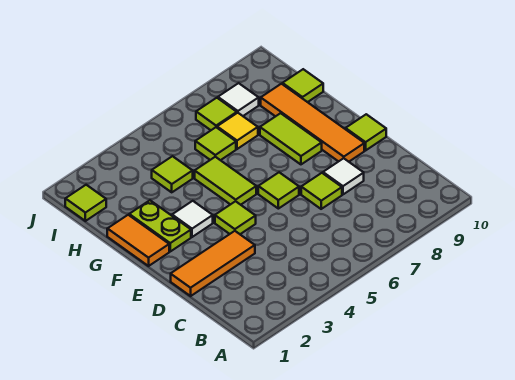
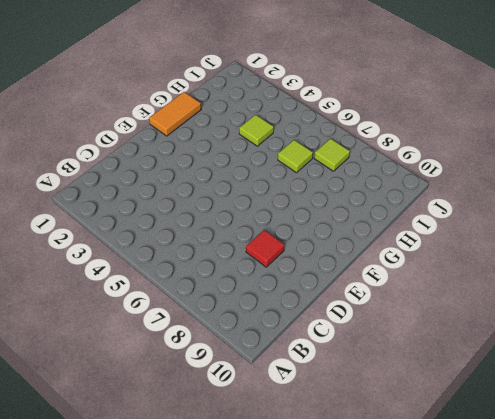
red 1x1 tile [246,230,284,267] -> white 1x1 tile [323,158,364,194]
none -> orange 1x3 tile [171,231,255,296]
none -> lime 1x1 tile [301,173,342,209]
none -> lime 1x1 tile [215,201,256,234]

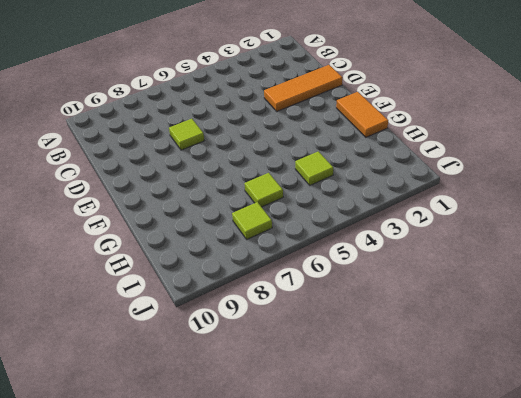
none -> white 1x1 tile [323,158,364,194]
none -> lime 1x1 tile [215,201,256,234]
none -> lime 1x1 tile [258,172,299,209]

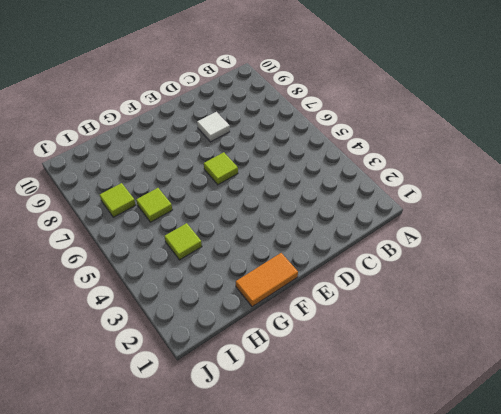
none -> orange 1x3 tile [171,231,255,296]
none -> lime 1x1 tile [301,173,342,209]
none -> lime 1x1 tile [215,201,256,234]

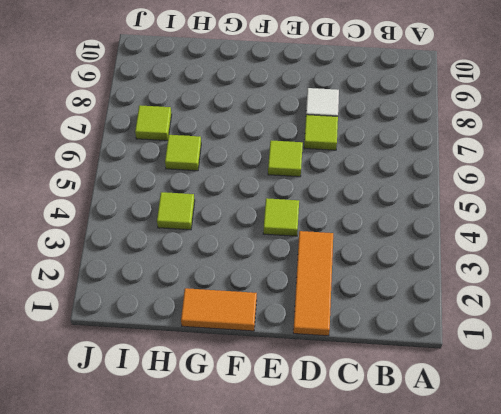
none -> orange 1x4 tile [261,84,364,162]
none -> lime 1x1 tile [346,114,386,150]
none -> lime 1x2 plate [129,200,191,251]

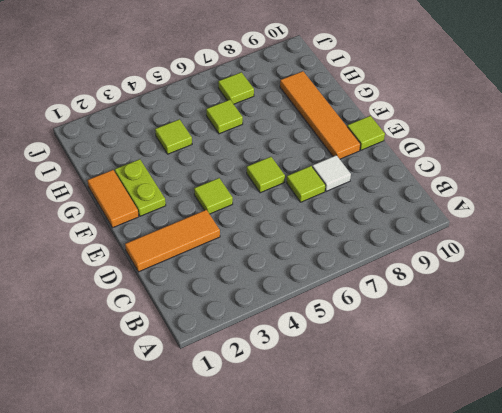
none -> white 1x1 tile [172,201,213,237]
none -> lime 1x2 tile [195,157,256,205]
none -> lime 1x2 tile [260,113,322,164]

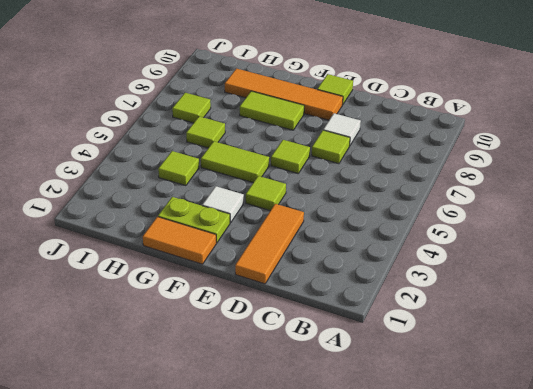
none -> yellow 1x1 tile [217,113,258,149]
none -> lime 1x1 tile [282,69,323,102]
none -> lime 1x1 tile [65,185,106,221]

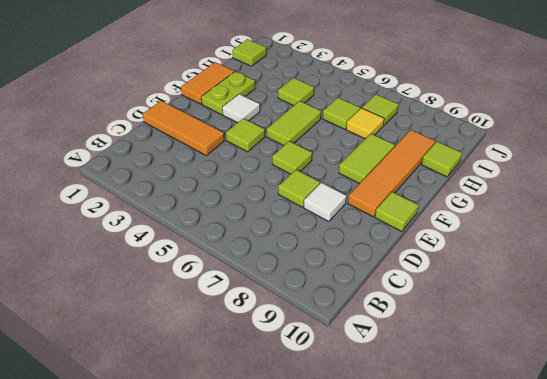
none -> white 1x1 tile [218,83,259,116]

